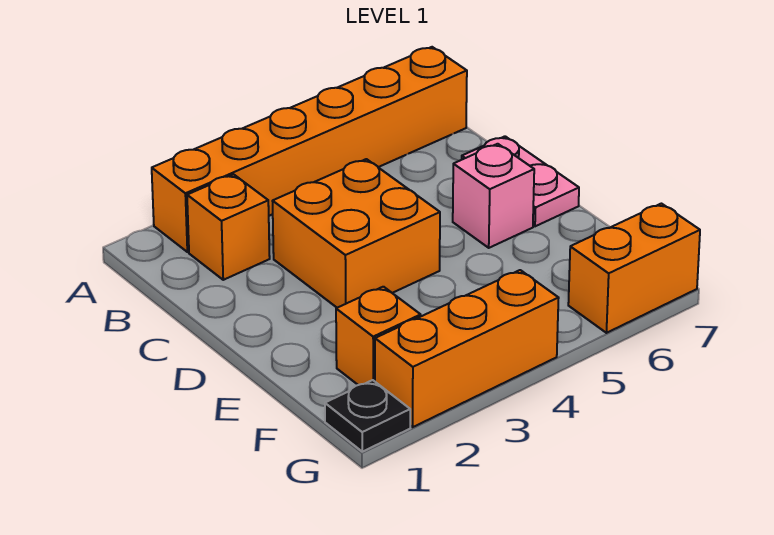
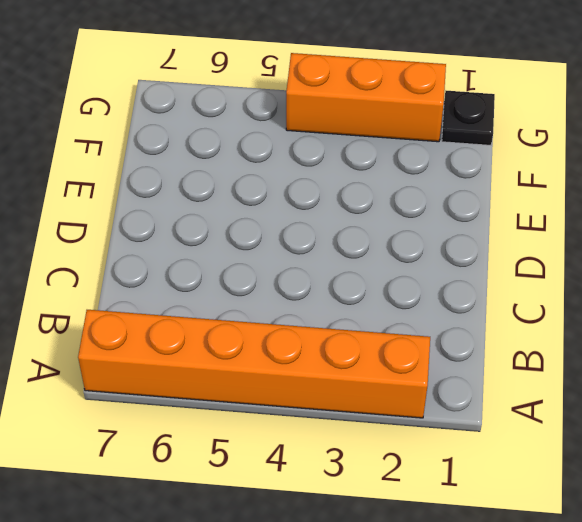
none -> orange 1x1 brick [187,174,270,280]
none -> orange 2x2 brick [273,159,440,308]

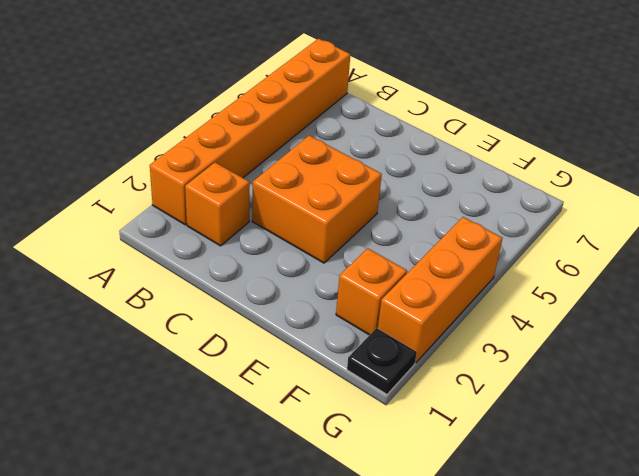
none -> pink 1x2 plate [462,136,579,226]
none -> pink 1x1 brick [453,144,534,248]

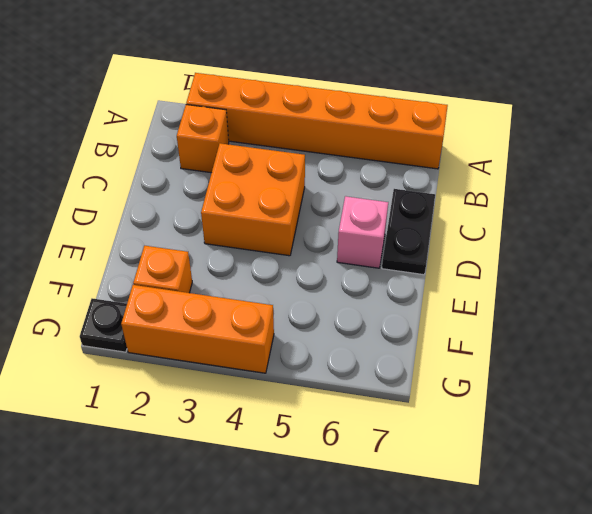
black 1x2 plate [382,189,435,275] -> pink 1x2 plate [462,136,579,226]
none -> orange 1x2 brick [568,204,700,333]

